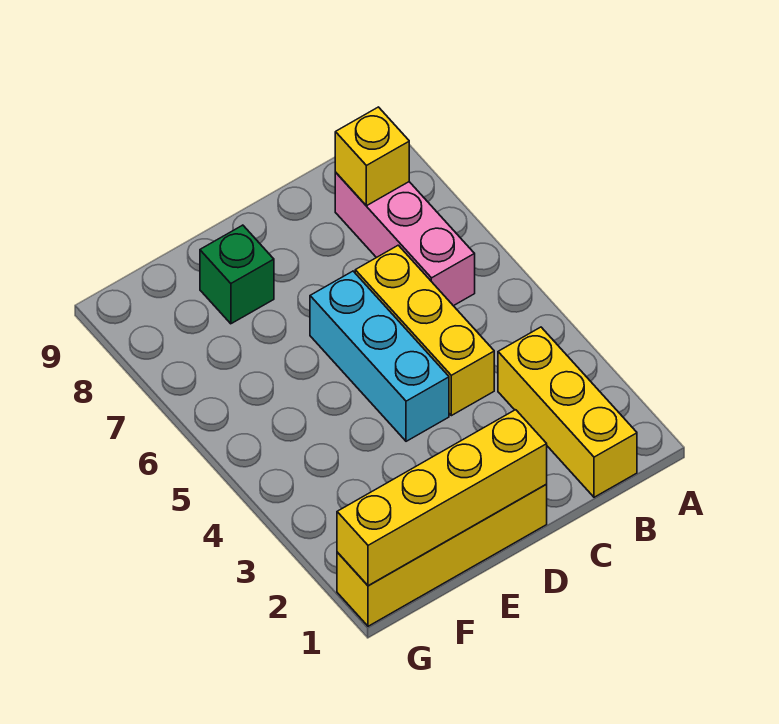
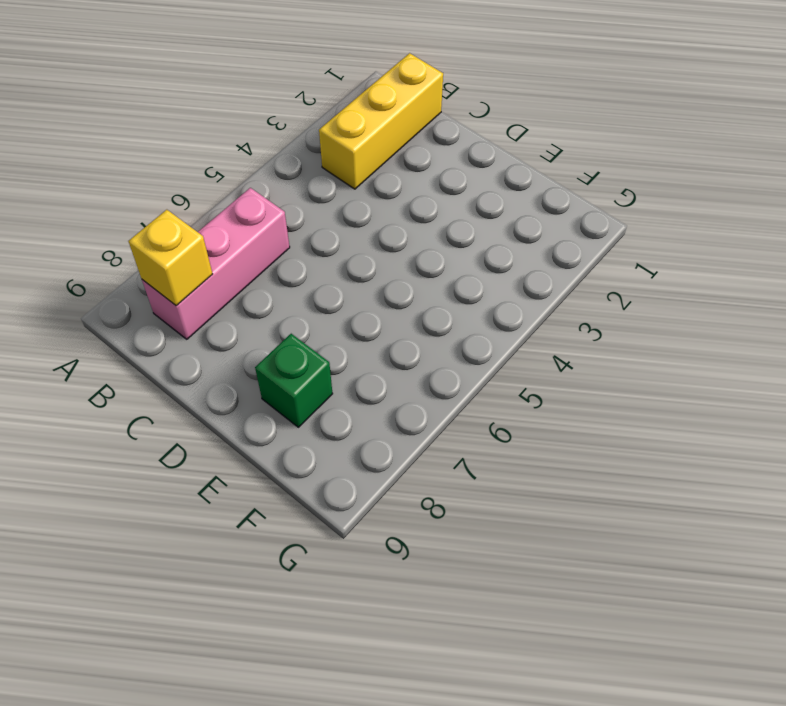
none -> yellow 1x3 brick [355,245,494,416]
none -> yellow 1x4 brick [337,484,547,626]

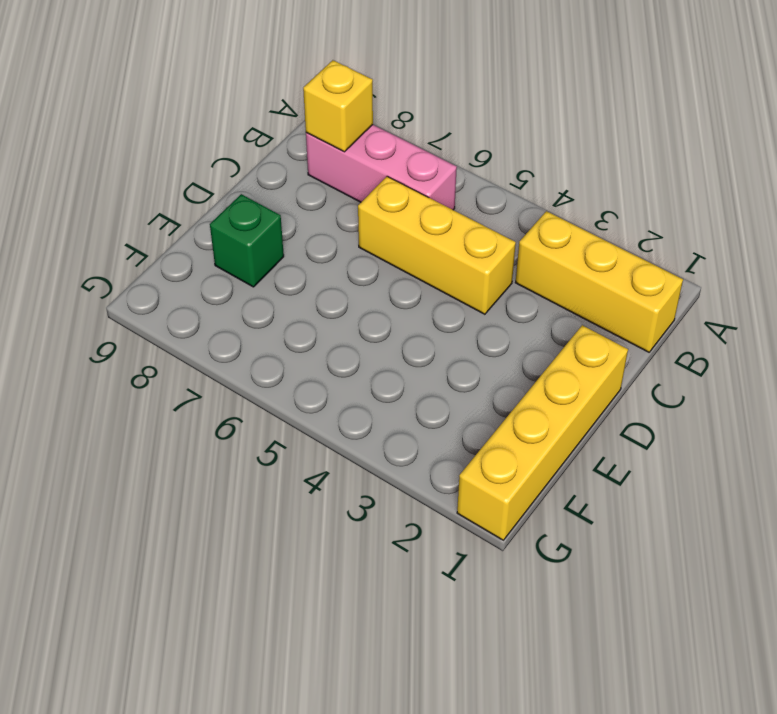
none -> cyan 1x3 brick [310,271,449,441]
none -> yellow 1x4 brick [337,410,547,586]

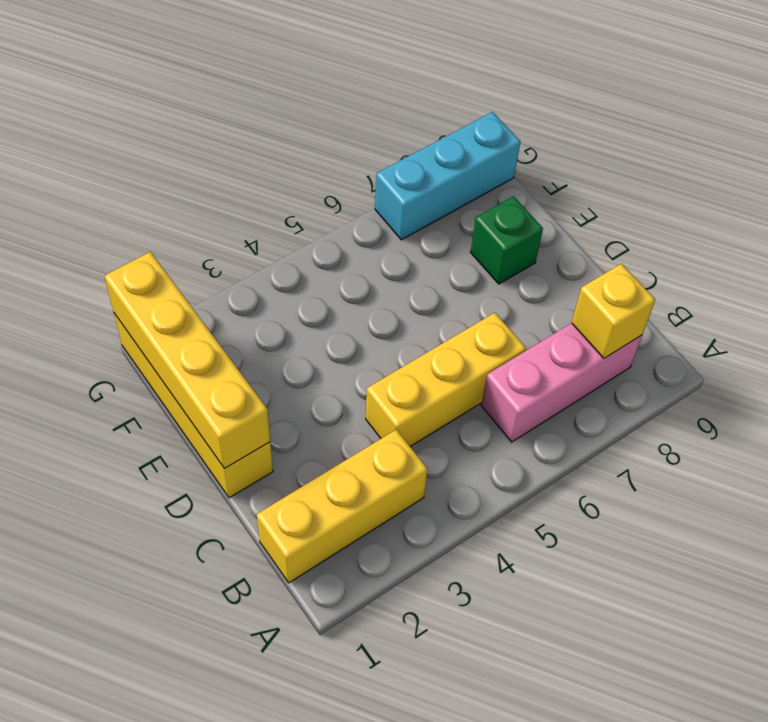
cyan 1x3 brick [375,112,520,240] -> cyan 1x3 brick moved to [310,271,449,441]

